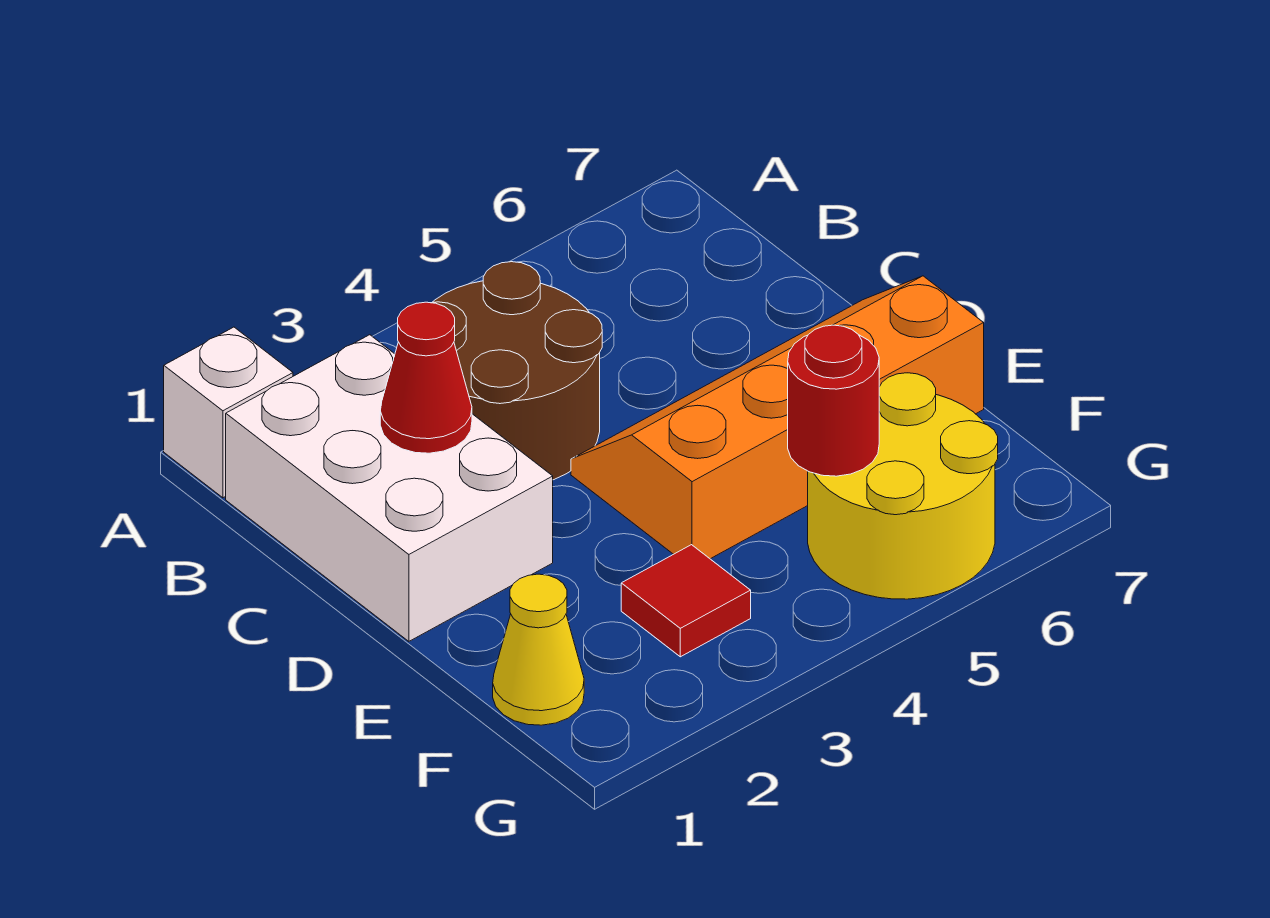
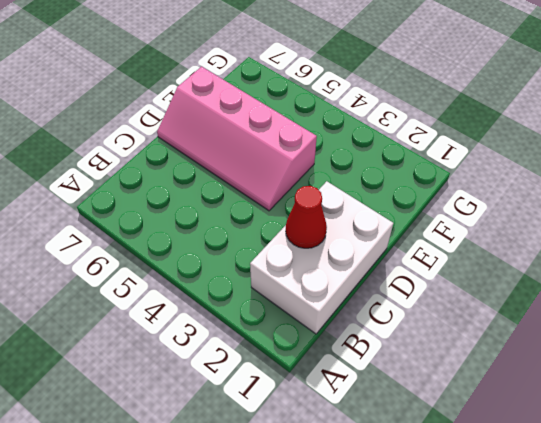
pink 2x4 slope [157,67,317,211] -> orange 2x4 slope [571,276,984,559]
none -> white 1x1 brick [164,327,293,498]
none -> brown 2x2 round brick [432,262,602,480]

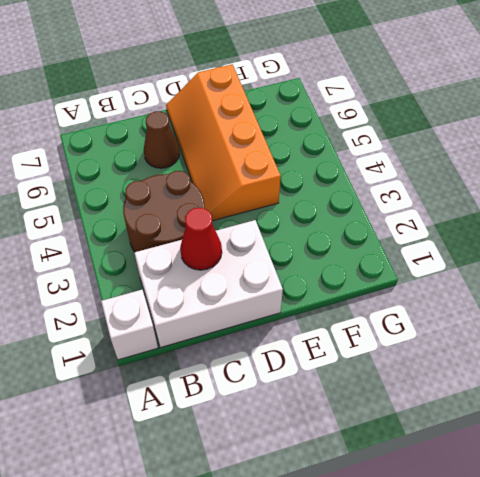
brown 1x1 cone [144,111,180,168] -> none
none -> yellow 1x1 cone [493,574,584,725]
none -> red 1x1 tile [621,545,751,657]

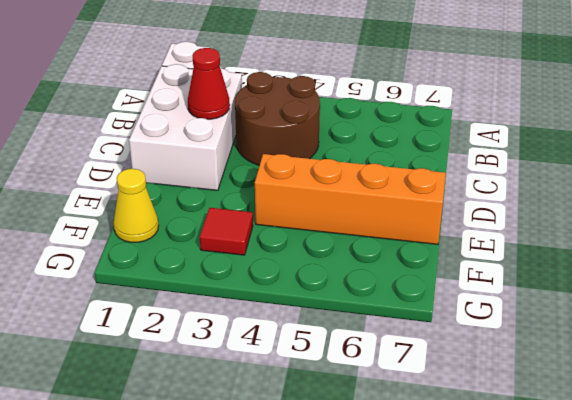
none -> yellow 2x2 round brick [808,373,998,599]
none -> red 1x1 round brick [788,325,879,476]

